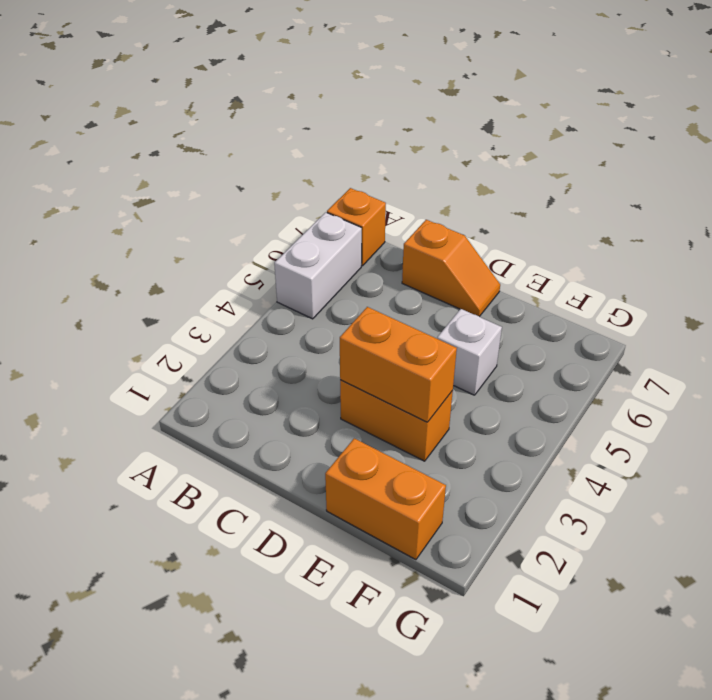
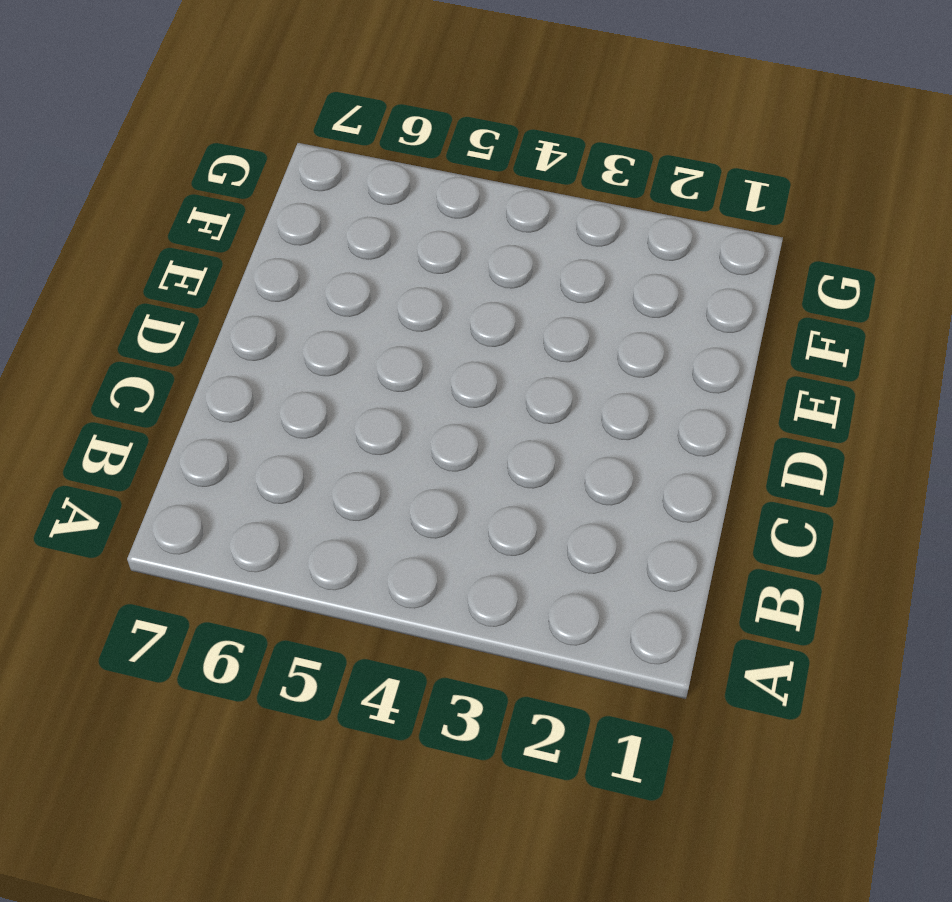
none -> white 1x2 brick [274,212,362,319]
none -> orange 1x1 brick [327,188,386,266]

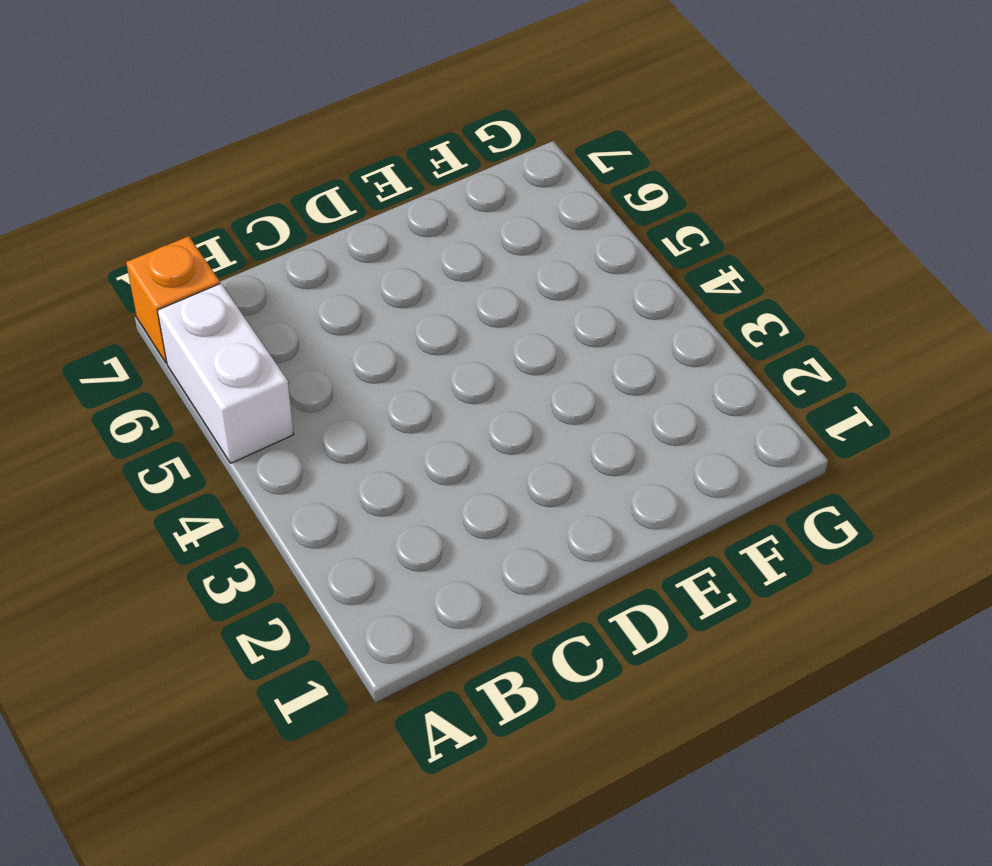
none -> orange 1x2 slope [402,220,500,316]
none -> orange 1x2 brick [340,380,453,461]

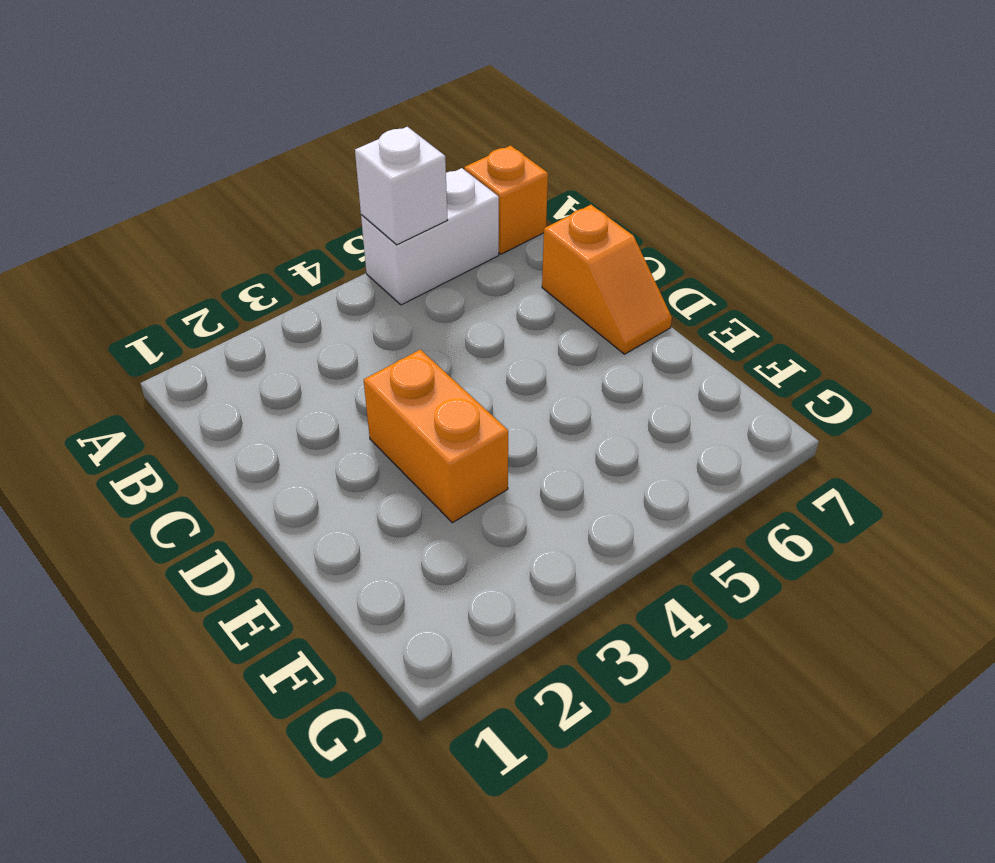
white 1x1 brick [355,127,447,245] -> white 1x1 brick moved to [437,309,502,395]
none -> orange 1x2 brick [325,438,446,560]
none -> orange 1x2 brick [340,307,457,422]

